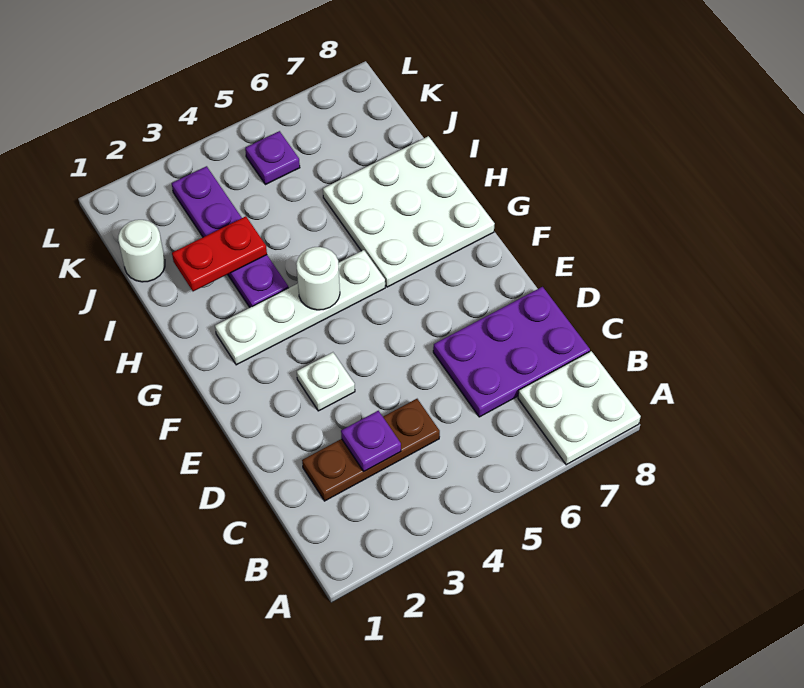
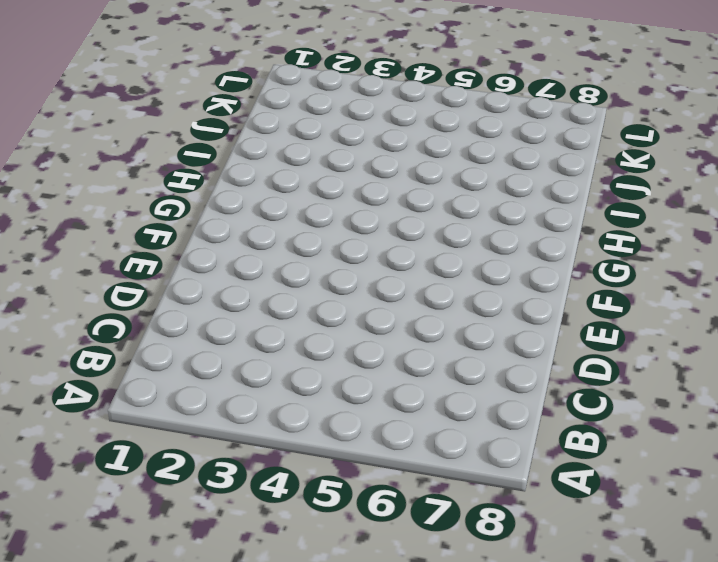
none -> white 2x2 plate [518,351,641,465]
none -> brown 1x3 plate [302,399,440,501]
none -> purple 2x3 plate [433,287,590,417]

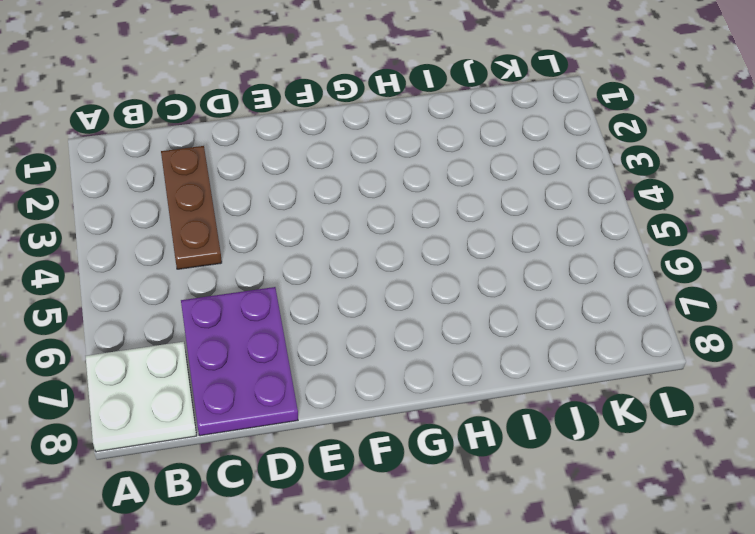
none -> white 1x1 plate [297,352,355,411]
none -> white 1x4 plate [215,250,385,365]
none -> white 3x3 plate [323,136,495,287]

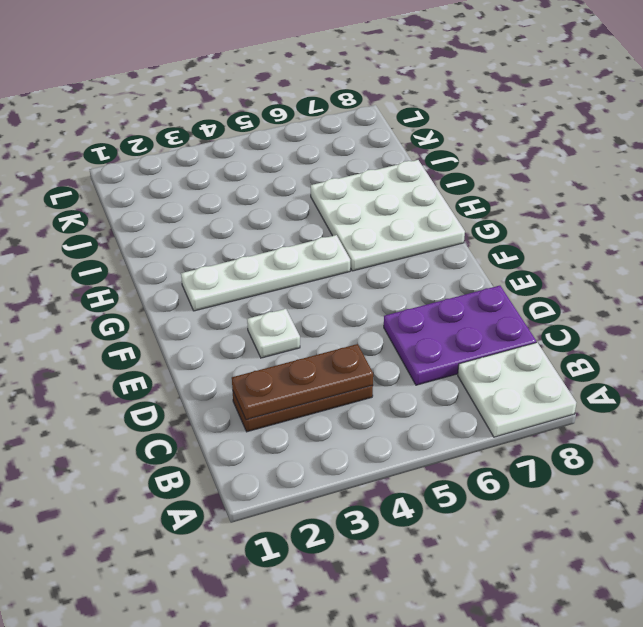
brown 1x3 plate [232,344,373,420] -> purple 1x1 plate [341,411,401,471]
none -> purple 1x4 plate [172,166,288,307]
none -> white 1x1 round brick [118,220,165,282]
none -> purple 1x1 plate [245,131,300,185]

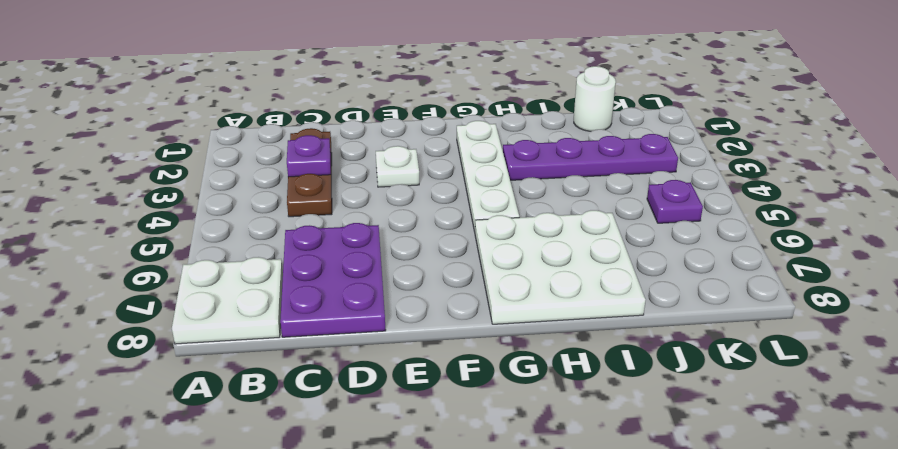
none -> white 1x1 round brick [296,247,340,310]
none -> red 1x2 plate [172,216,267,291]

